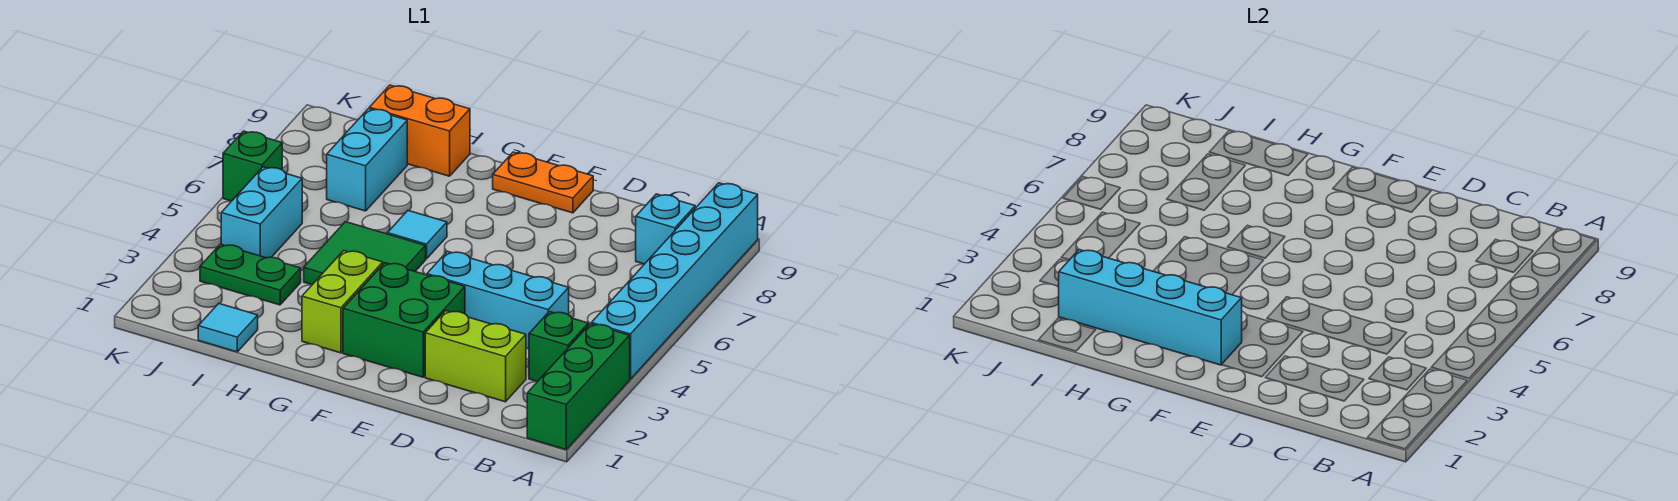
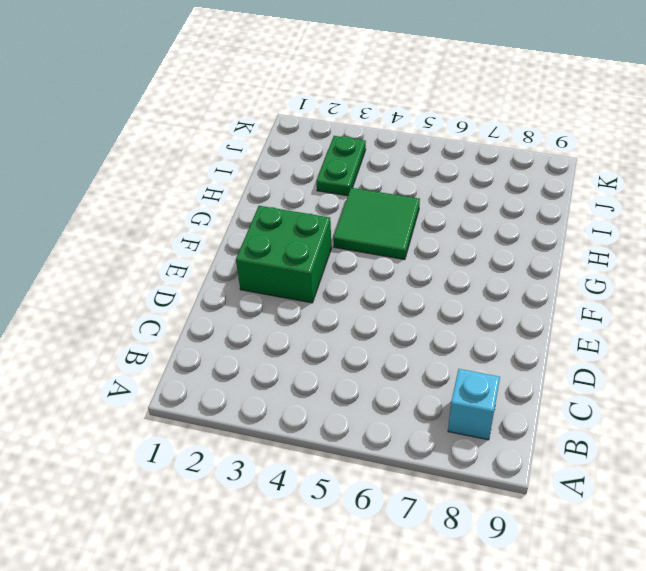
none -> green 1x3 brick [527,324,630,450]
none -> cyan 1x6 brick [591,183,758,379]
none -> green 1x1 brick [529,312,588,382]

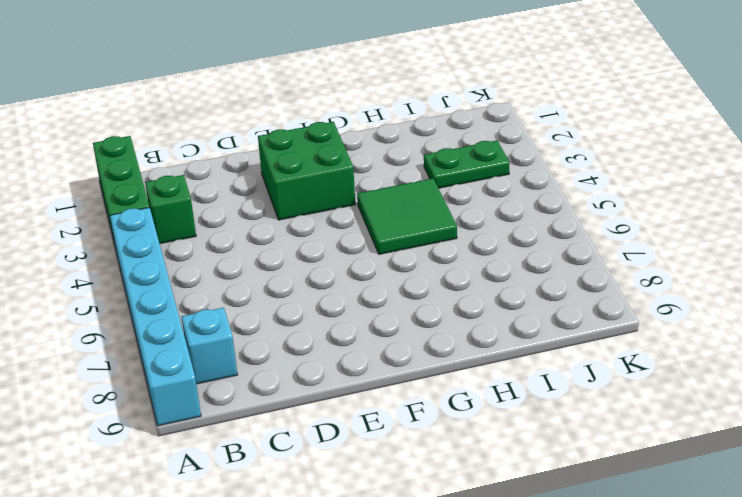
none -> lime 1x2 brick [425,311,526,402]
none -> cyan 1x3 brick [427,251,569,349]
none -> orange 1x2 plate [493,152,593,213]

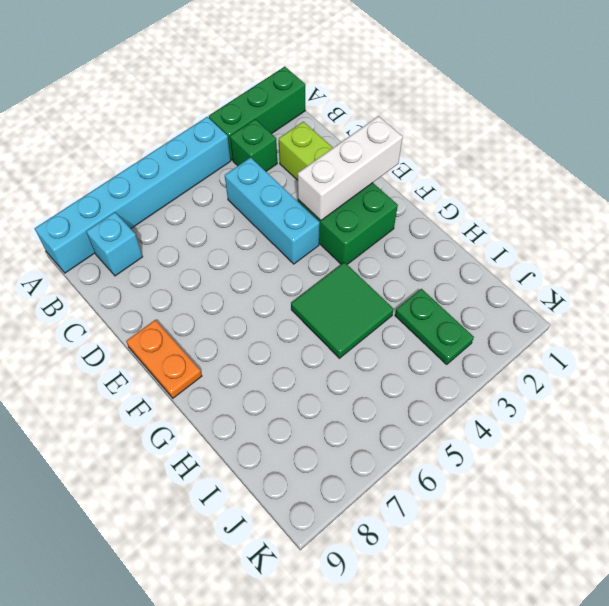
white 1x3 brick [298,116,403,220] -> none
none -> lime 1x2 brick [302,251,383,353]
none -> cyan 1x1 tile [387,211,447,259]
none -> orange 1x2 brick [369,85,470,176]

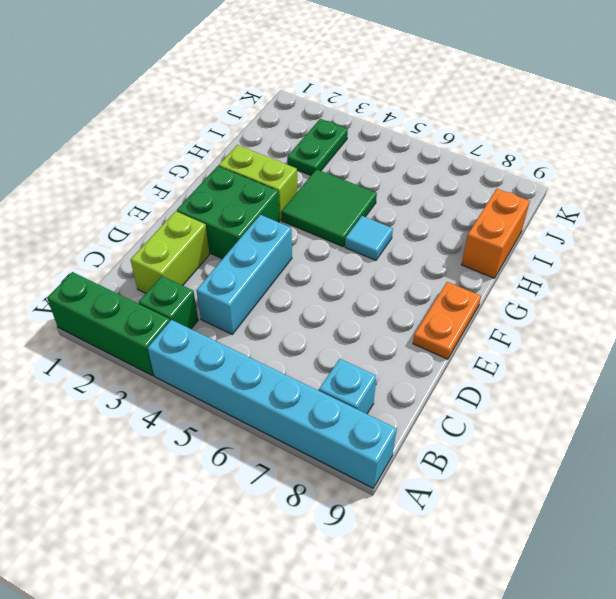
none -> cyan 1x1 tile [198,304,258,352]
none -> cyan 1x2 brick [327,109,407,211]
none -> cyan 1x2 brick [221,167,302,258]

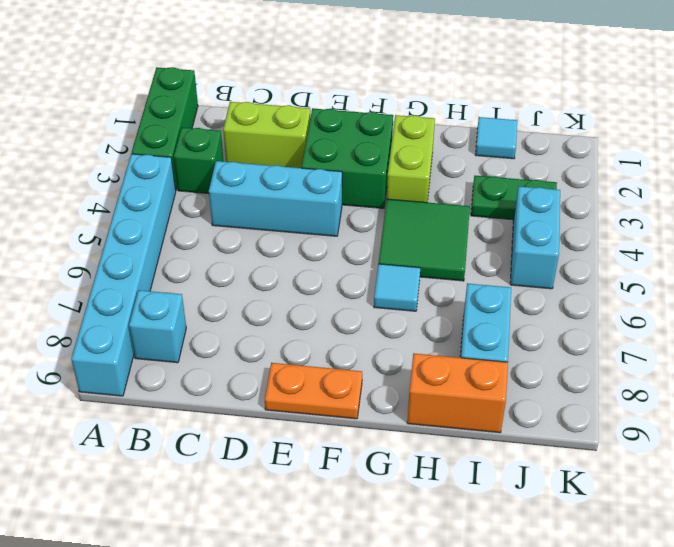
none -> green 1x1 brick [223,131,282,201]
none -> cyan 1x4 brick [1059,250,1242,365]

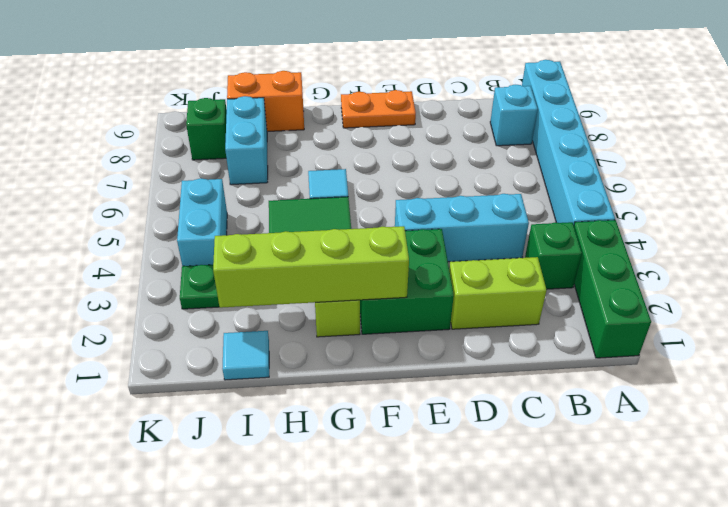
lime 1x4 brick [213,226,409,308] -> cyan 1x4 brick [1059,250,1242,365]
green 1x1 brick [186,98,227,160] -> green 1x1 brick moved to [223,131,282,201]

